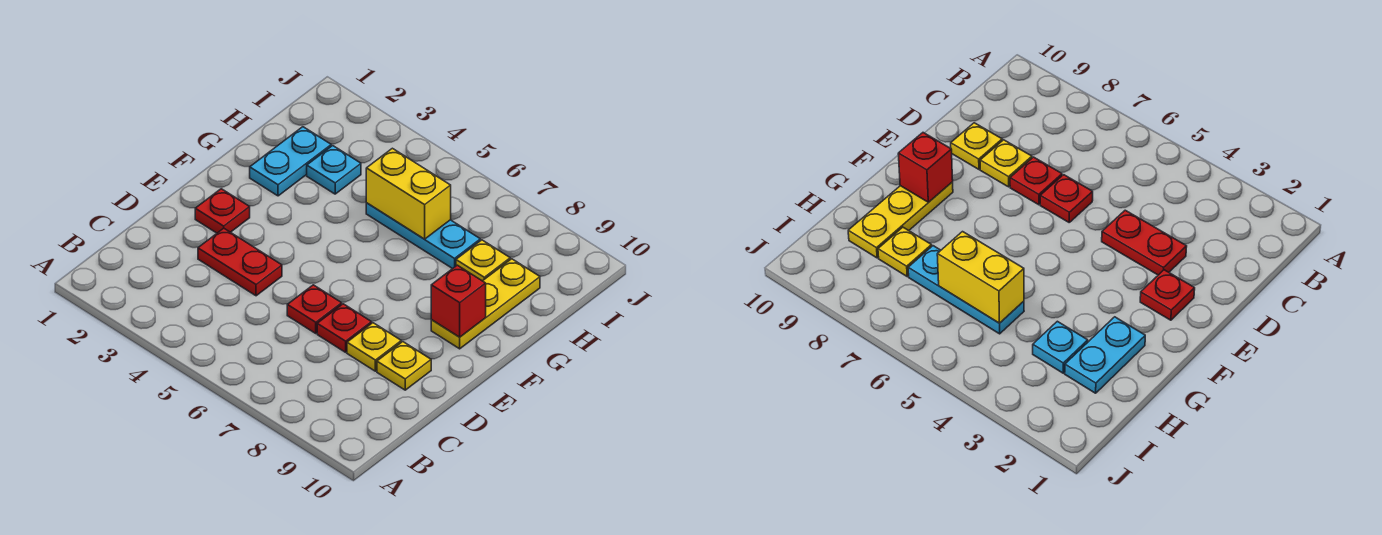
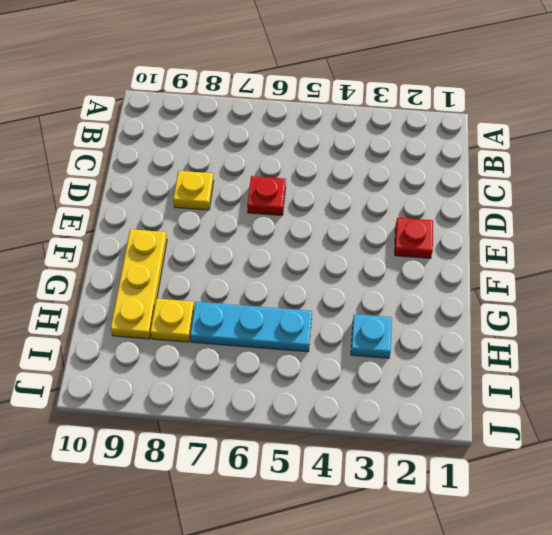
none -> red 1x2 plate [198,228,282,296]
none -> red 1x1 plate [317,304,372,352]
none -> yellow 1x1 plate [377,342,431,390]

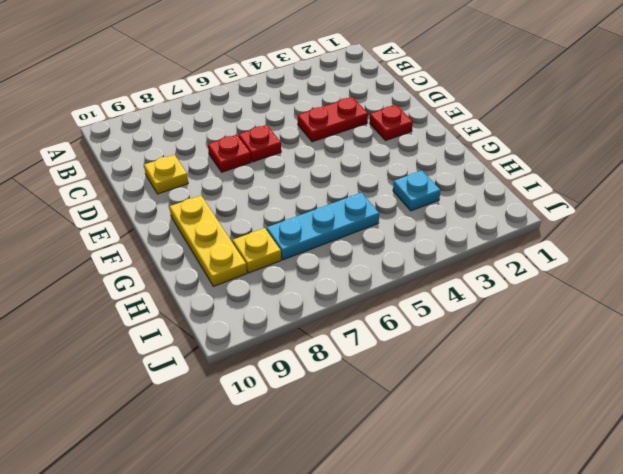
none -> yellow 1x1 plate [347,323,401,371]
none -> cyan 1x2 plate [250,127,331,196]
none -> red 1x1 brick [431,265,486,337]

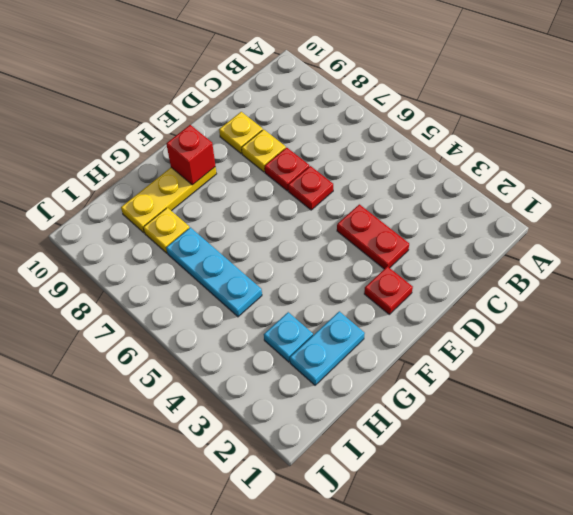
none -> yellow 1x2 brick [366,148,451,239]

